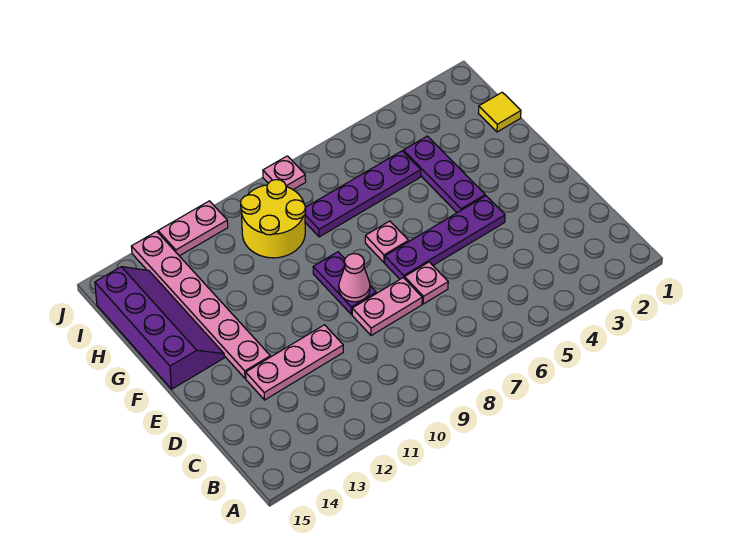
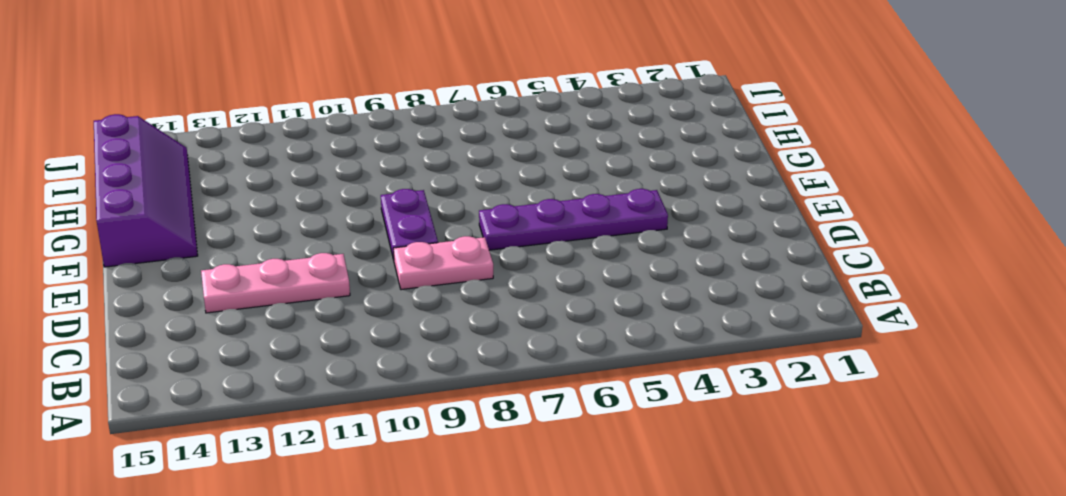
none -> pink 1x1 plate [405,262,448,304]
none -> pink 1x6 plate [131,231,270,378]
none -> purple 1x3 plate [403,136,485,213]

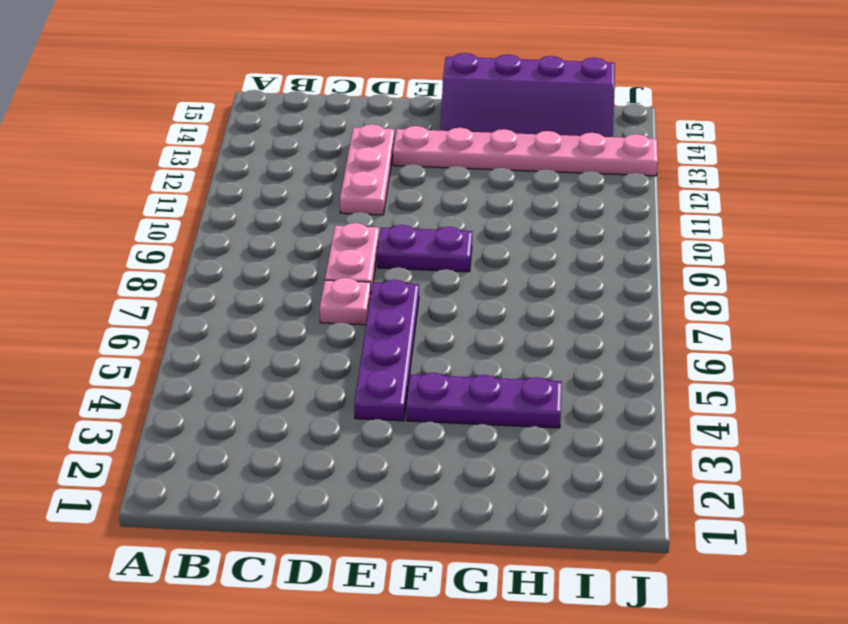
none -> pink 1x1 plate [365,221,409,262]
none -> yellow 1x1 tile [478,92,521,132]
none -> purple 1x4 plate [305,151,421,237]

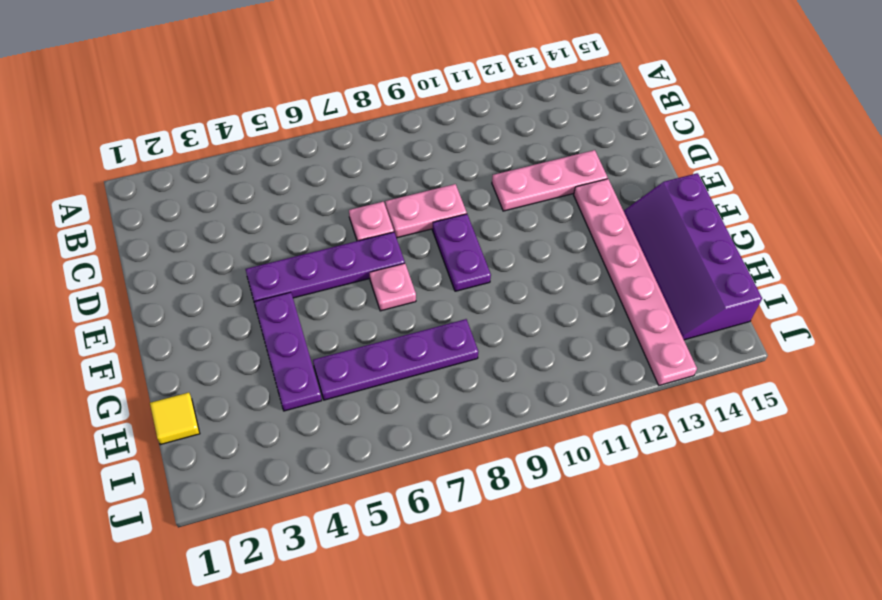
none -> yellow 2x2 round brick [241,180,306,258]
none -> pink 1x1 plate [263,156,306,189]
none -> pink 1x2 plate [158,201,228,256]

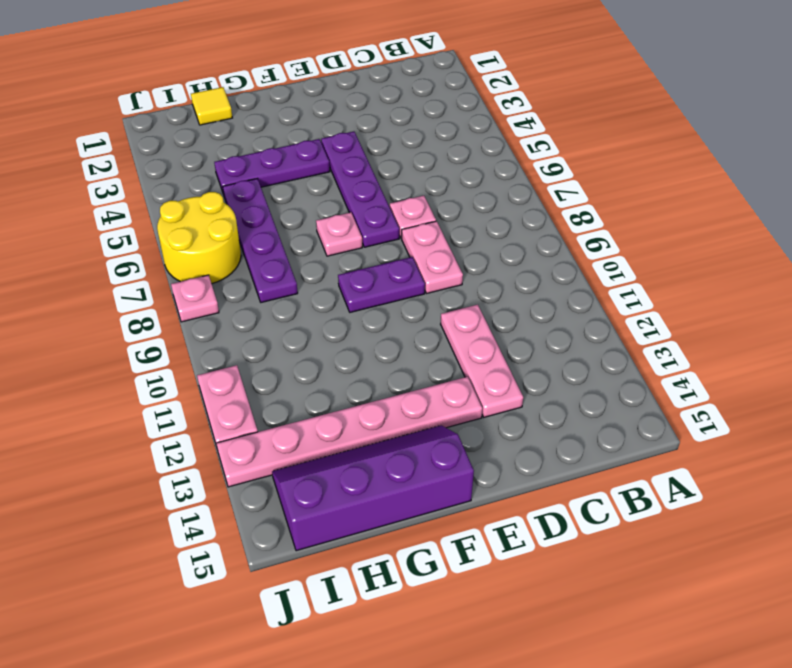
yellow 2x2 round brick [157,192,241,284] -> yellow 2x2 round brick moved to [241,180,306,258]
none -> pink 1x1 cone [339,254,370,302]

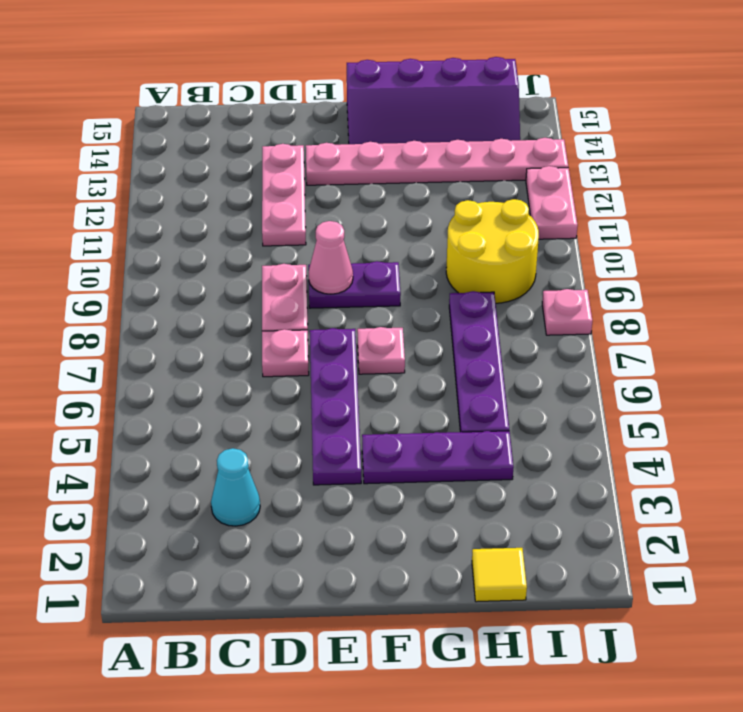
cyan 1x1 cone [211,448,260,526] -> none

